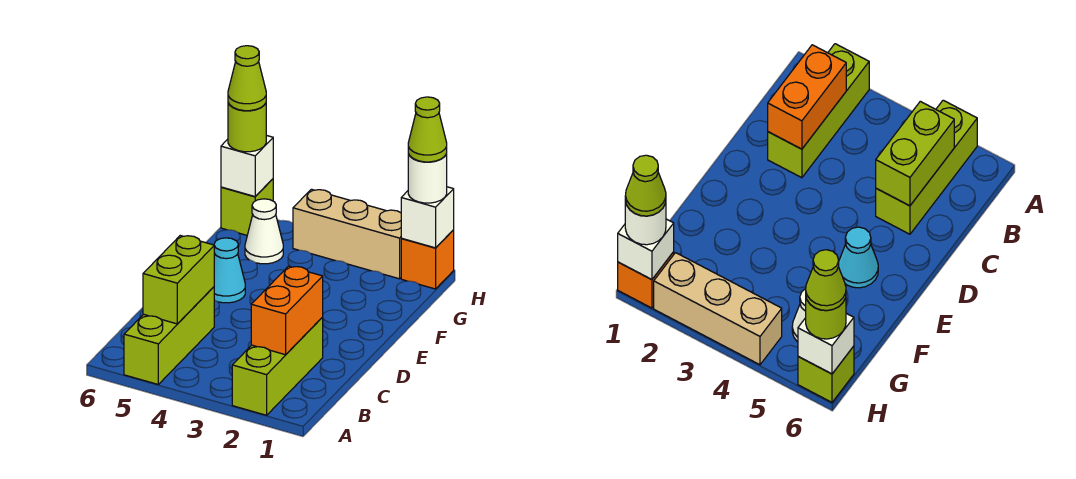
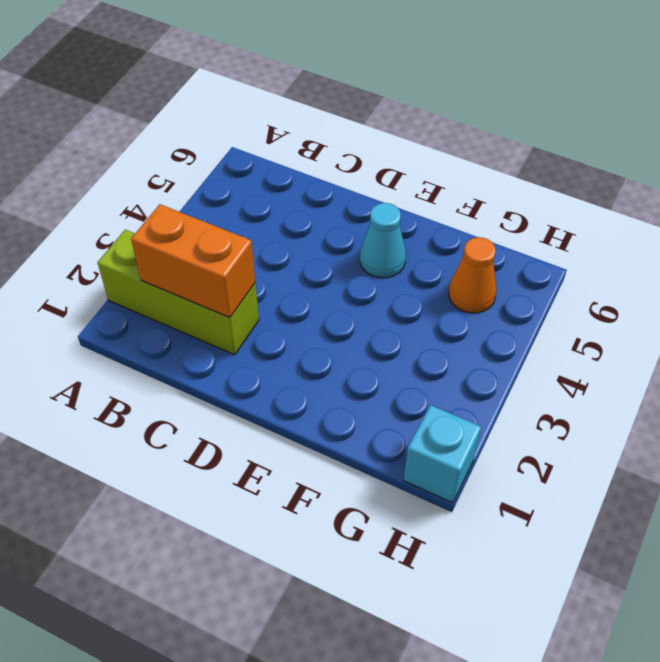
orange 1x1 cone [448,237,497,313] -> white 1x1 cone [245,199,283,264]
cyan 1x1 brick [404,405,481,503] -> orange 1x1 brick [401,230,454,289]
none -> lime 1x3 brick [124,287,214,384]
none -> tan 1x3 brick [293,189,402,279]
none -> lime 1x1 brick [221,179,273,235]

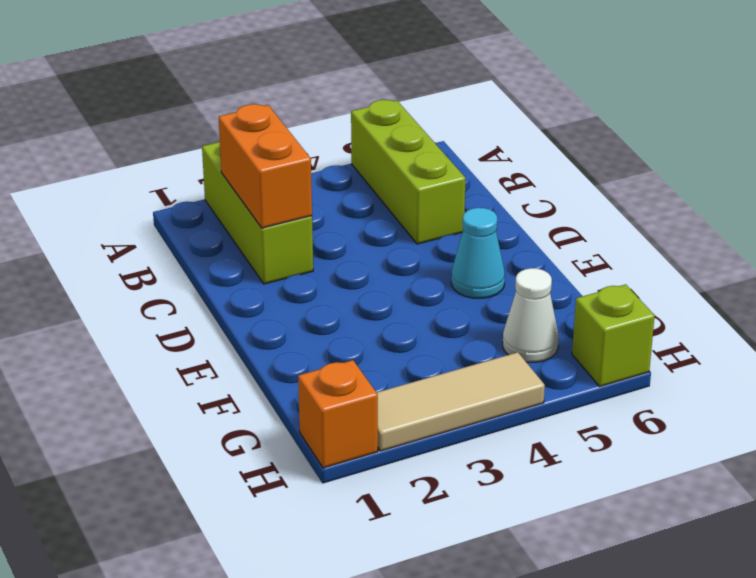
tan 1x3 tile [377,352,545,451] -> tan 1x3 brick [293,189,402,279]
none -> lime 1x2 brick [143,236,214,324]
none -> white 1x1 brick [401,187,454,248]
none -> white 1x1 brick [221,135,273,196]

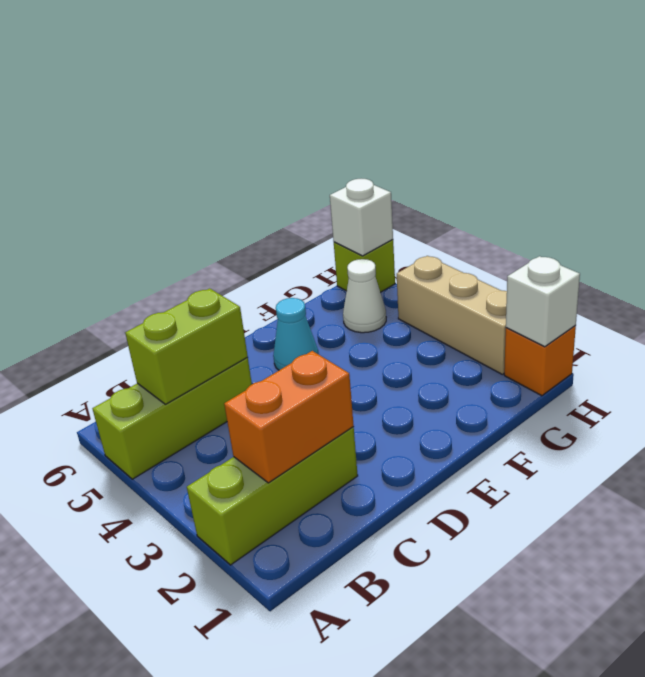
none -> white 1x1 round brick [408,154,447,203]
none -> lime 1x1 round brick [228,103,266,152]
none -> lime 1x1 cone [408,97,447,162]

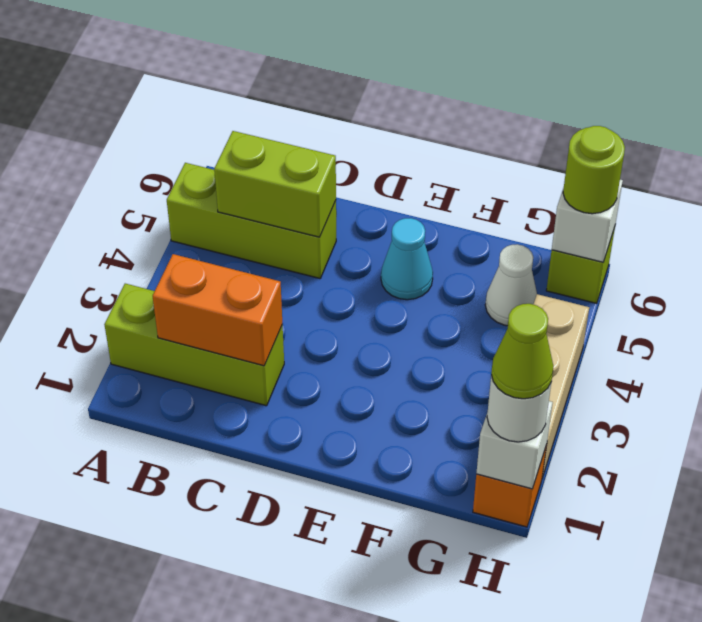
none -> lime 1x1 cone [228,46,266,111]

